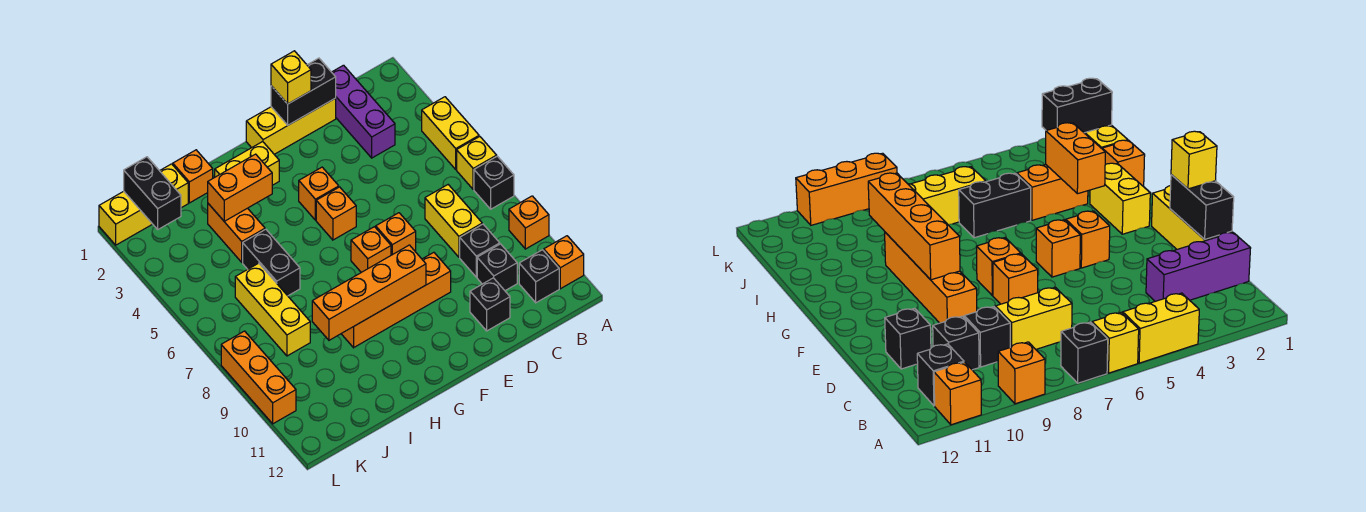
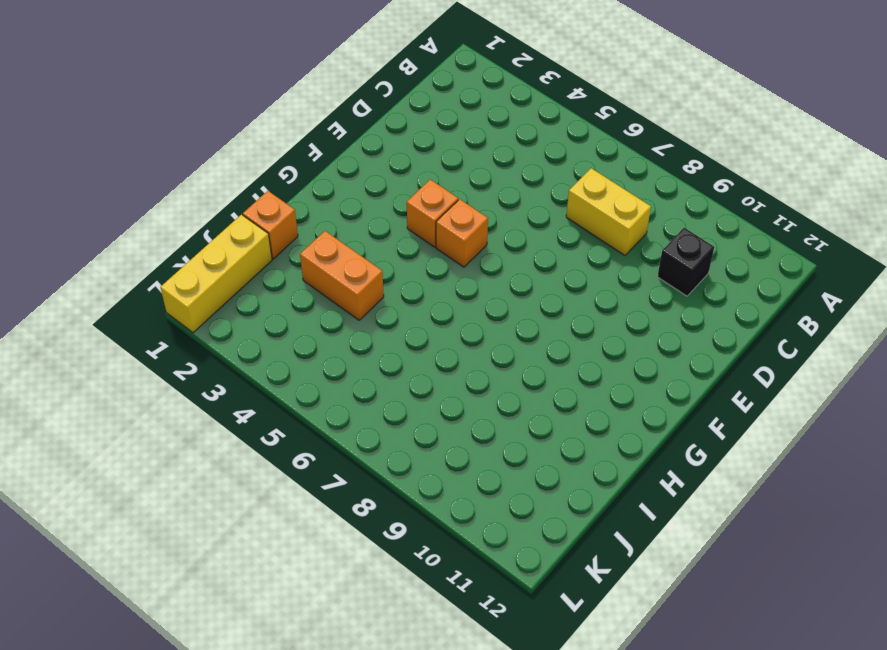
none -> yellow 1x2 brick [422,97,479,169]
none -> yellow 1x1 brick [457,137,497,189]
none -> black 1x1 brick [474,156,514,209]

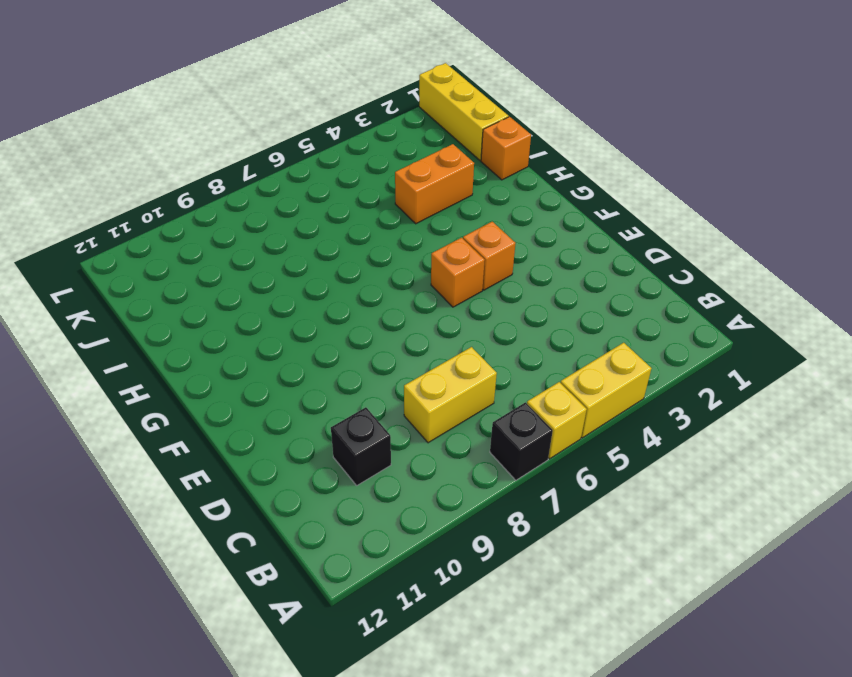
none -> orange 1x1 brick [509,196,549,249]
none -> orange 1x1 brick [544,236,584,289]
none -> black 1x1 brick [519,250,559,303]

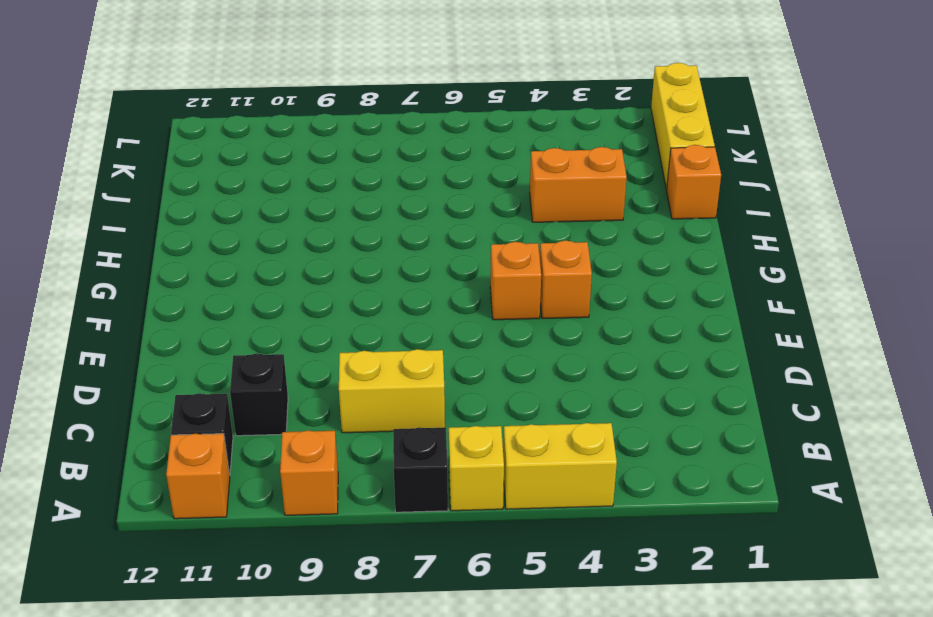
none -> purple 1x3 brick [332,65,395,158]
none -> black 1x1 brick [460,224,500,277]
none -> yellow 1x3 brick [246,98,336,154]

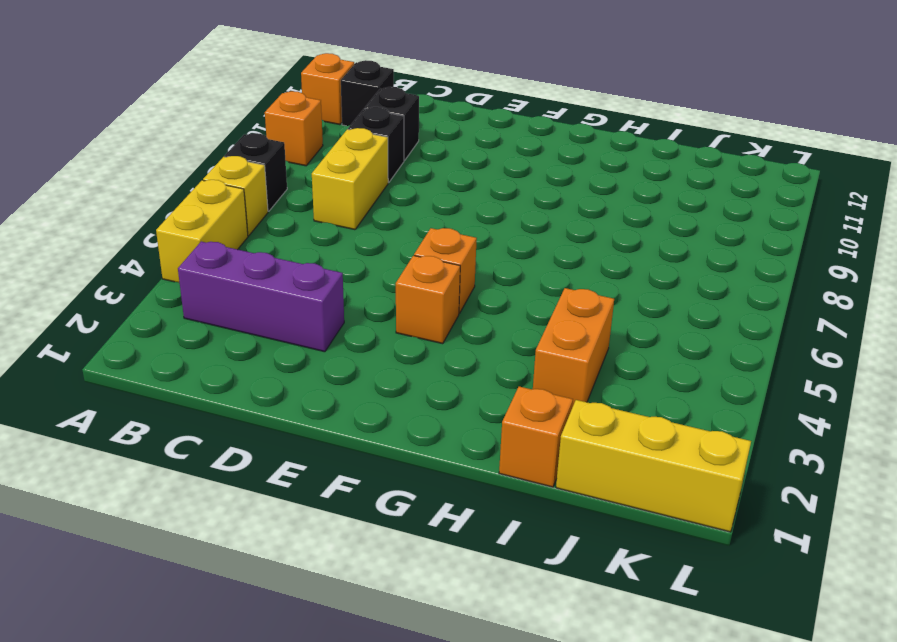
purple 1x3 brick [178,242,344,352] -> purple 1x3 brick turned to [332,65,395,158]
none -> yellow 1x3 brick [246,98,336,154]
none -> black 1x1 brick [470,278,510,331]
none -> orange 1x1 brick [376,213,416,255]

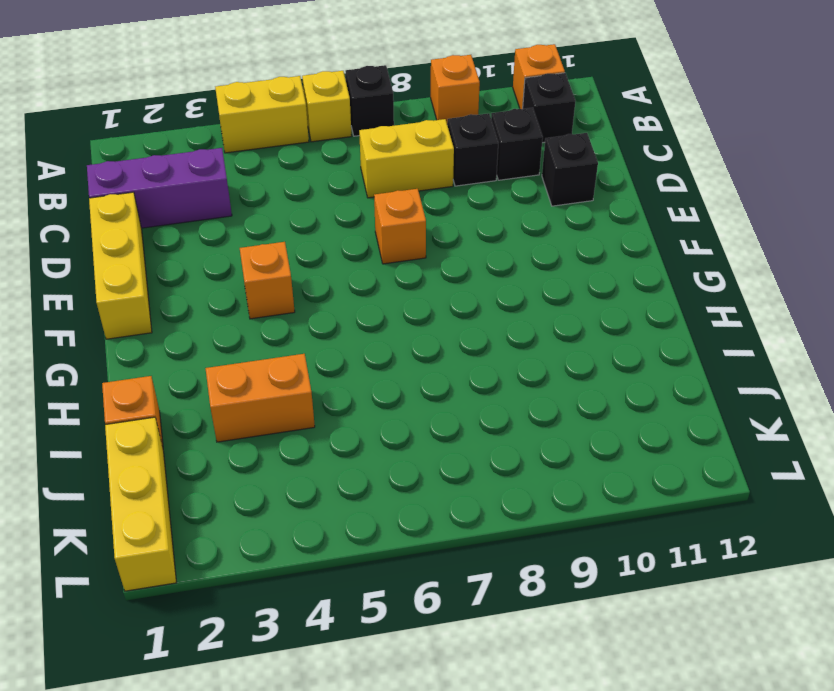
none -> orange 1x4 brick [341,252,451,348]
none -> orange 1x1 brick [316,187,356,240]
none -> orange 1x1 brick [351,227,391,272]

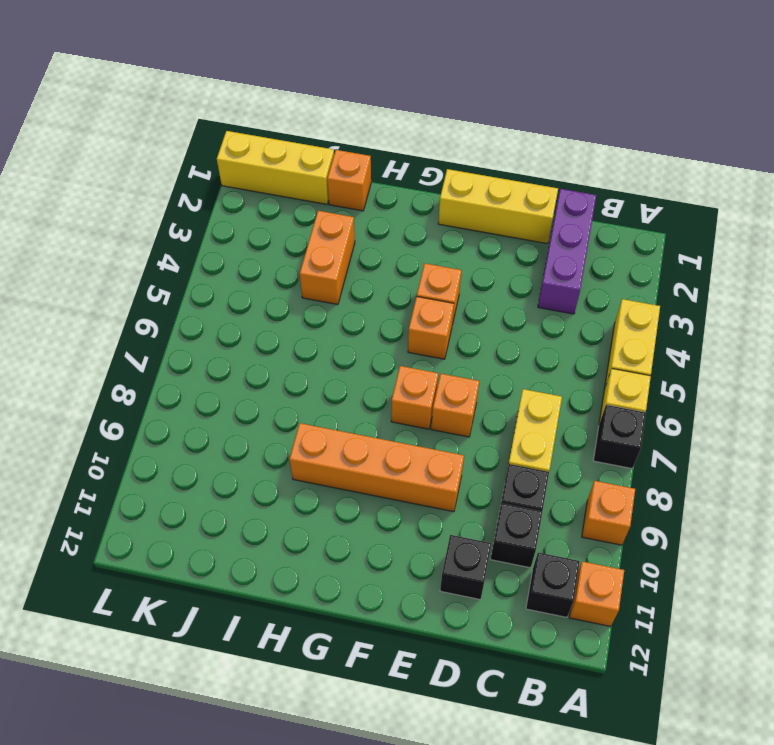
none -> yellow 1x2 brick [215,142,279,185]
none -> black 1x2 brick [243,229,300,296]
none -> yellow 1x3 brick [235,263,310,356]

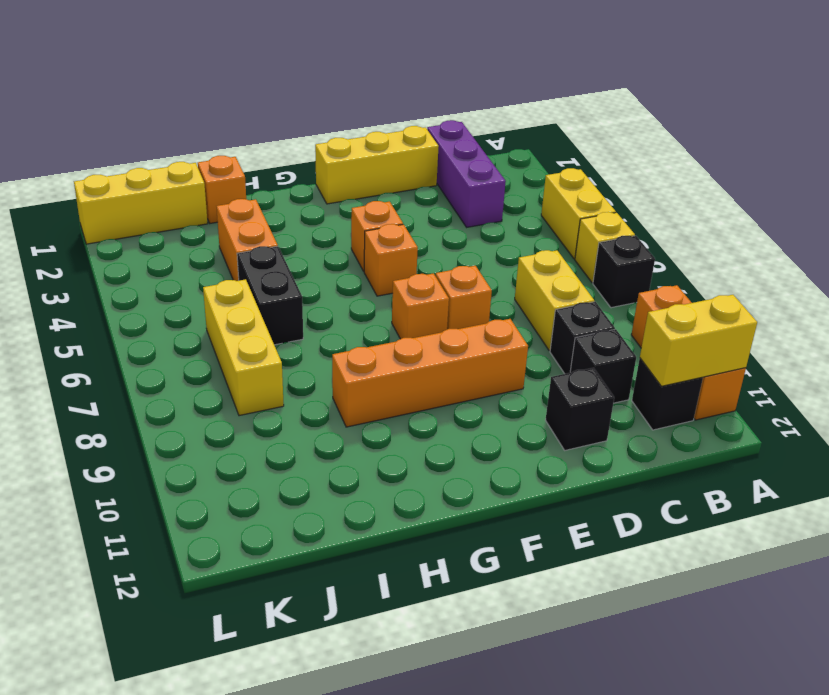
yellow 1x2 brick [640,295,757,386] -> yellow 1x2 brick moved to [215,142,279,185]
none -> orange 1x3 brick [221,331,296,424]
none -> black 1x2 brick [271,58,336,125]
none -> orange 1x4 brick [312,245,426,340]

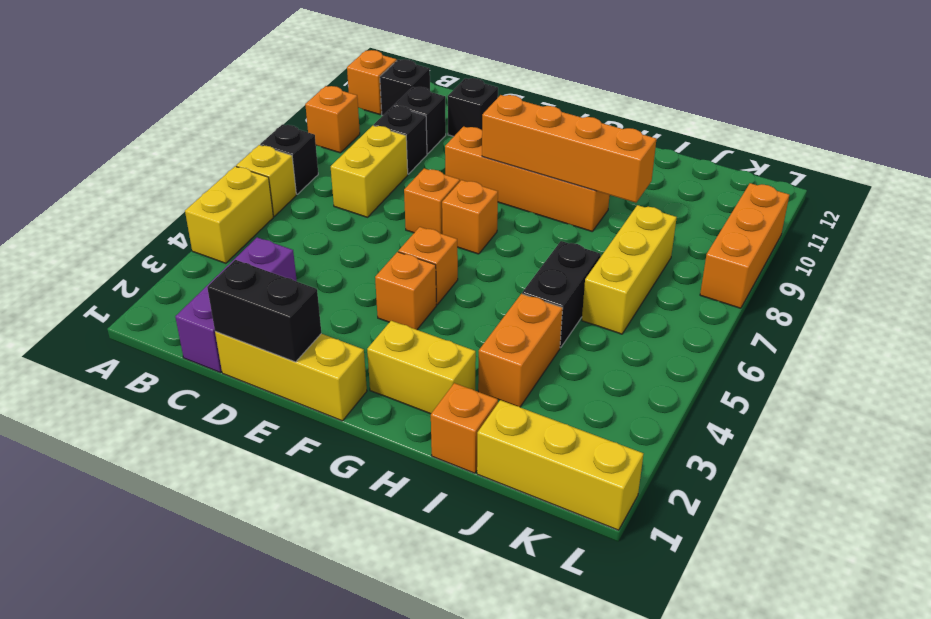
none -> orange 1x2 brick [208,154,272,221]
none -> black 1x2 brick [124,157,181,229]
none -> yellow 1x1 brick [271,51,311,104]

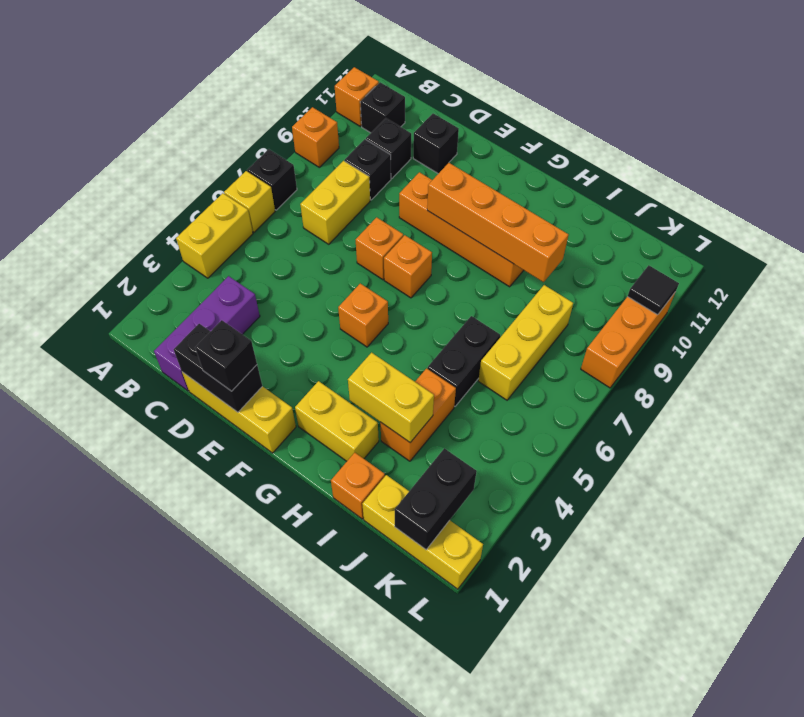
black 1x1 brick [195,320,257,391] -> yellow 1x1 brick [271,51,311,104]
yellow 1x2 brick [348,353,434,442] -> orange 1x2 brick [208,154,272,221]
black 1x1 tile [628,265,679,315] -> none
none -> orange 1x1 brick [299,167,339,220]

